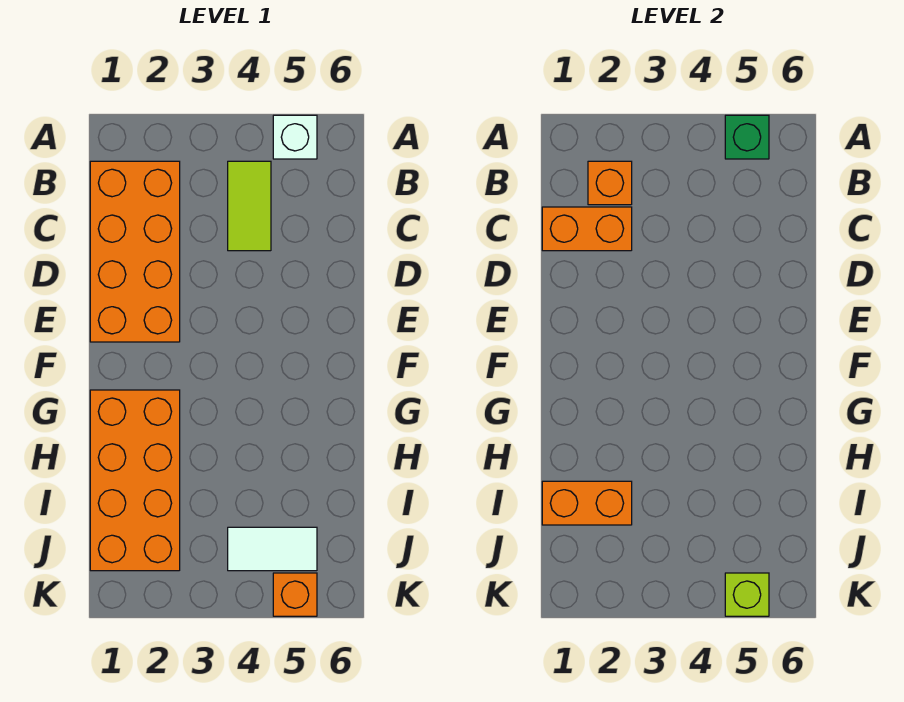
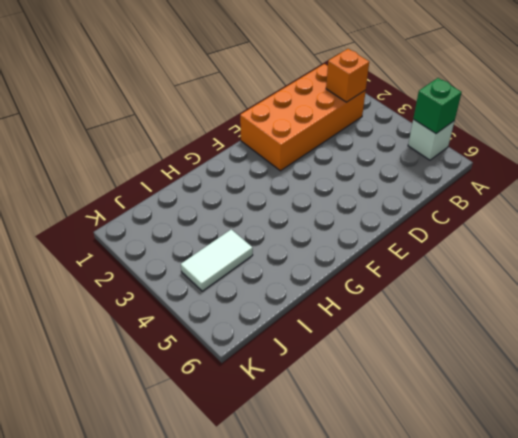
white 1x2 tile [181,229,253,291] -> white 1x2 tile turned to [228,527,317,571]
none -> lime 1x2 tile [228,161,271,251]
none -> orange 2x4 brick [90,390,180,571]

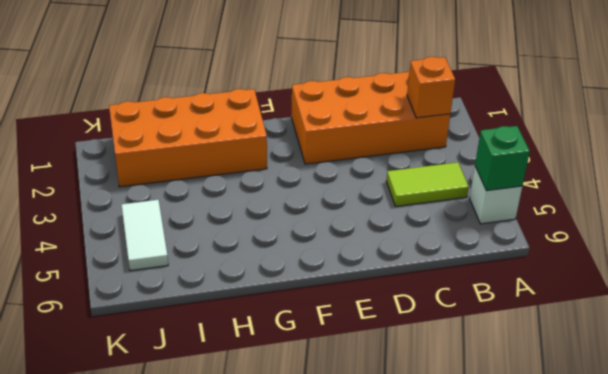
none -> orange 1x1 brick [273,573,317,616]
none -> orange 1x2 brick [542,207,632,251]

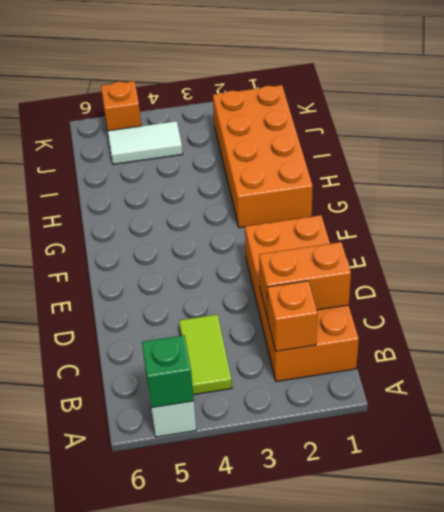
none -> orange 1x2 brick [542,481,632,525]
none -> lime 1x1 brick [725,573,769,616]

